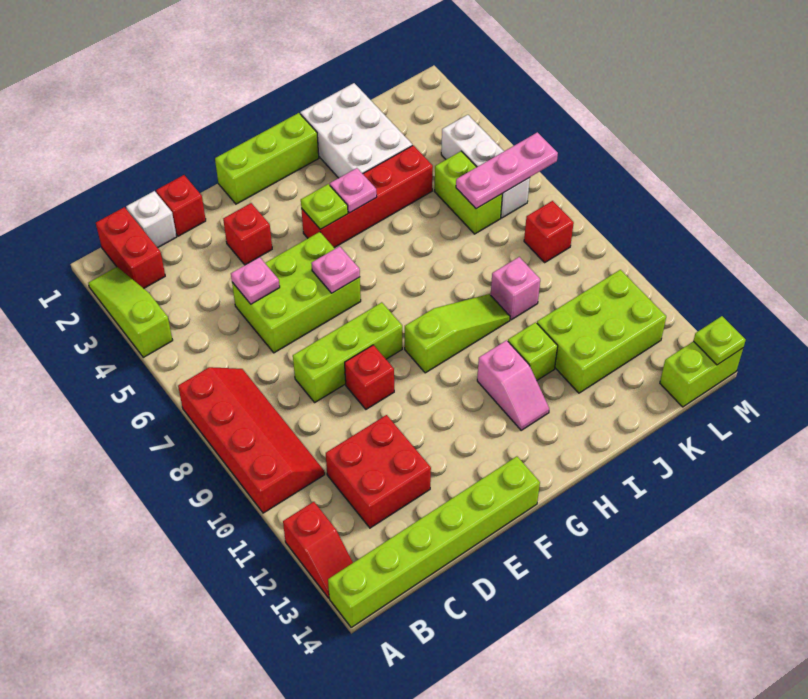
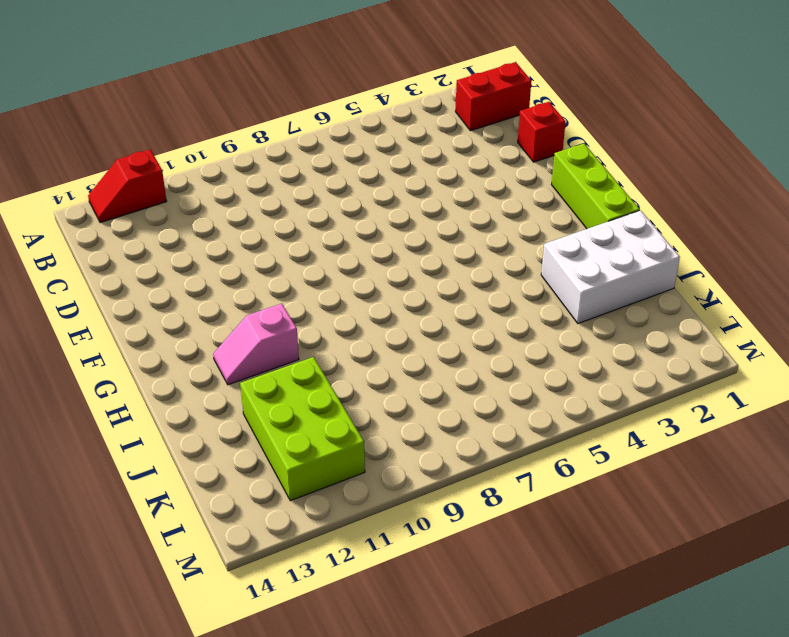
none -> lime 1x3 slope [88,267,173,357]
none -> red 2x4 slope [178,367,325,513]
none -> lime 1x6 brick [328,456,540,627]
none -> white 1x1 brick [126,191,177,248]

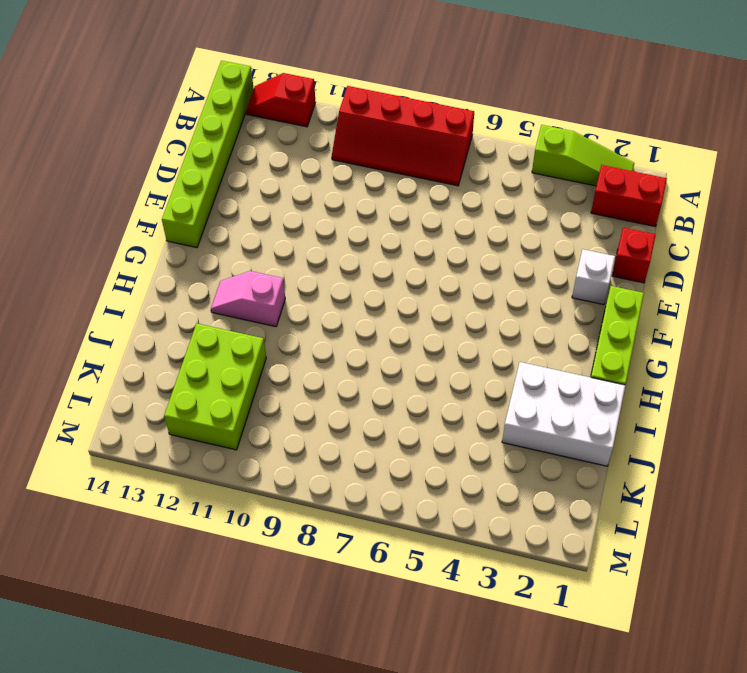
white 1x1 brick [572,249,615,305] -> white 1x1 brick moved to [126,191,177,248]
none -> red 2x2 brick [326,415,431,528]
none -> lime 2x3 brick [232,232,361,353]
none -> lime 1x3 brick [293,302,402,402]
none -> red 1x1 brick [223,203,272,265]

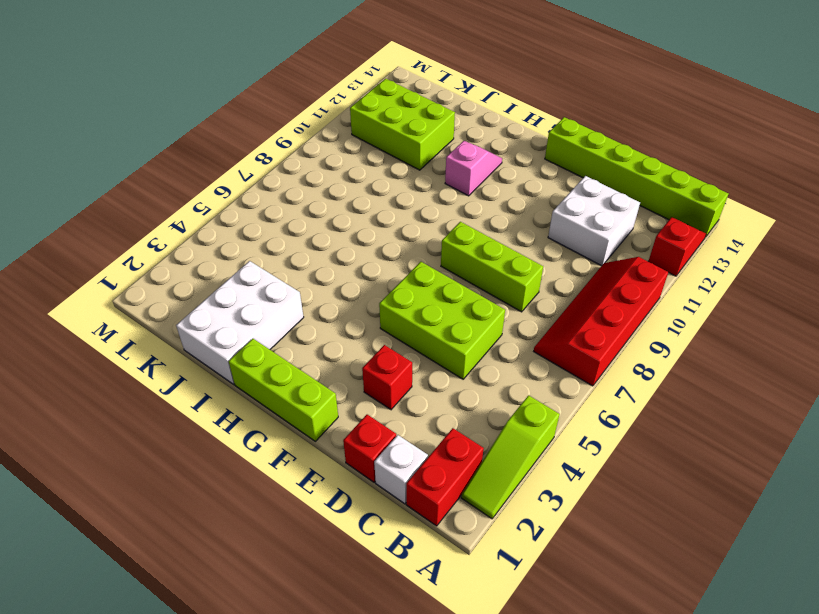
white 2x2 brick [548,176,640,266] -> red 2x2 brick [326,415,431,528]
none -> red 1x1 brick [345,345,394,409]
none -> red 1x4 brick [301,145,433,248]
none -> lime 1x3 slope [405,294,510,373]
none -> lime 1x1 brick [508,322,558,381]

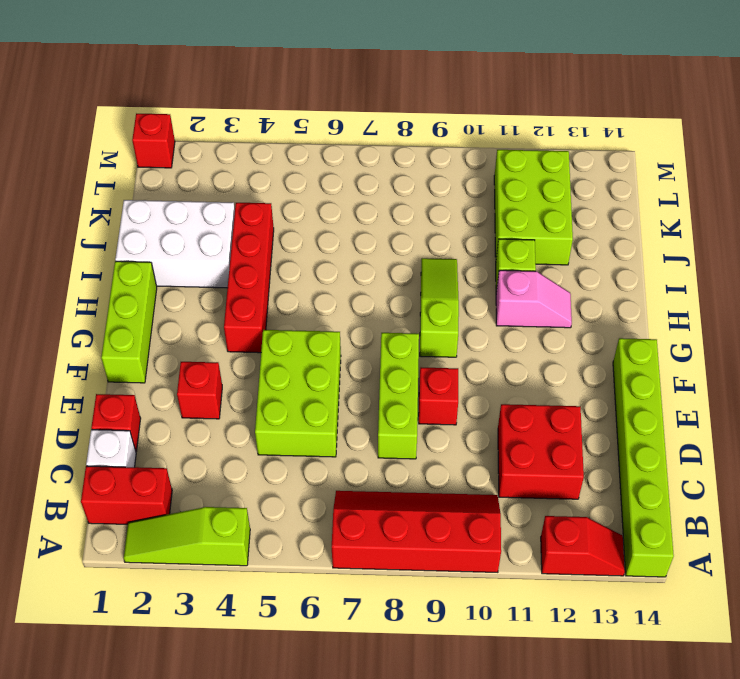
red 1x1 brick [132,114,175,168] -> red 1x1 brick moved to [524,201,574,262]
none -> pink 1x1 brick [491,257,540,320]
none -> lime 1x2 brick [434,151,502,234]
none -> white 1x3 brick [441,115,530,218]
none -> lime 1x2 brick [660,341,743,407]

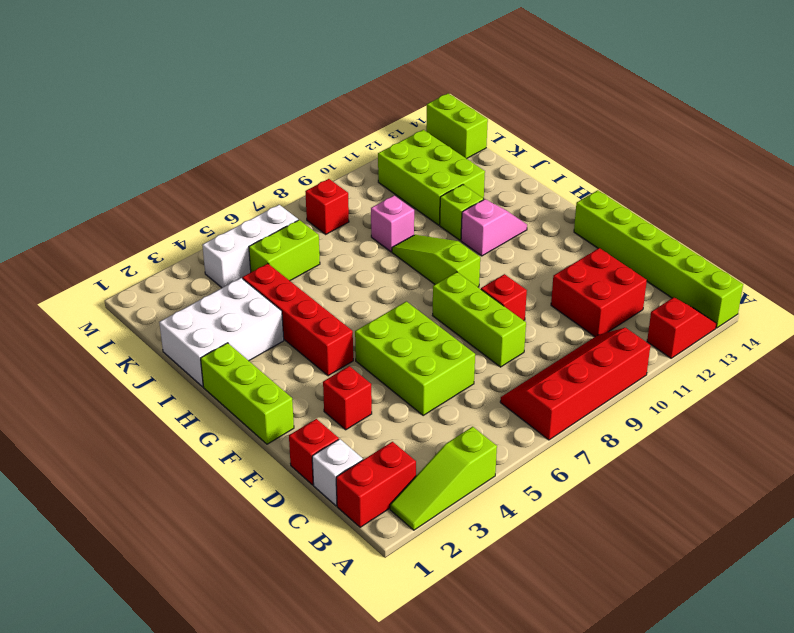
none -> pink 1x1 plate [231,257,280,304]
none -> pink 1x1 plate [311,246,360,293]
none -> lime 1x1 plate [301,184,348,229]
none -> pink 1x1 plate [330,168,377,213]

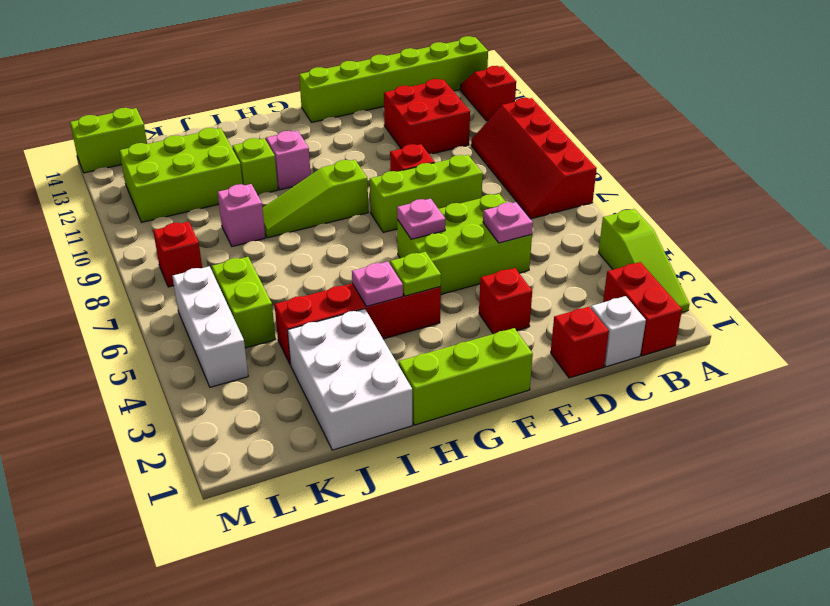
none -> pink 1x3 plate [456,132,558,209]
none -> lime 1x1 plate [694,316,746,365]

